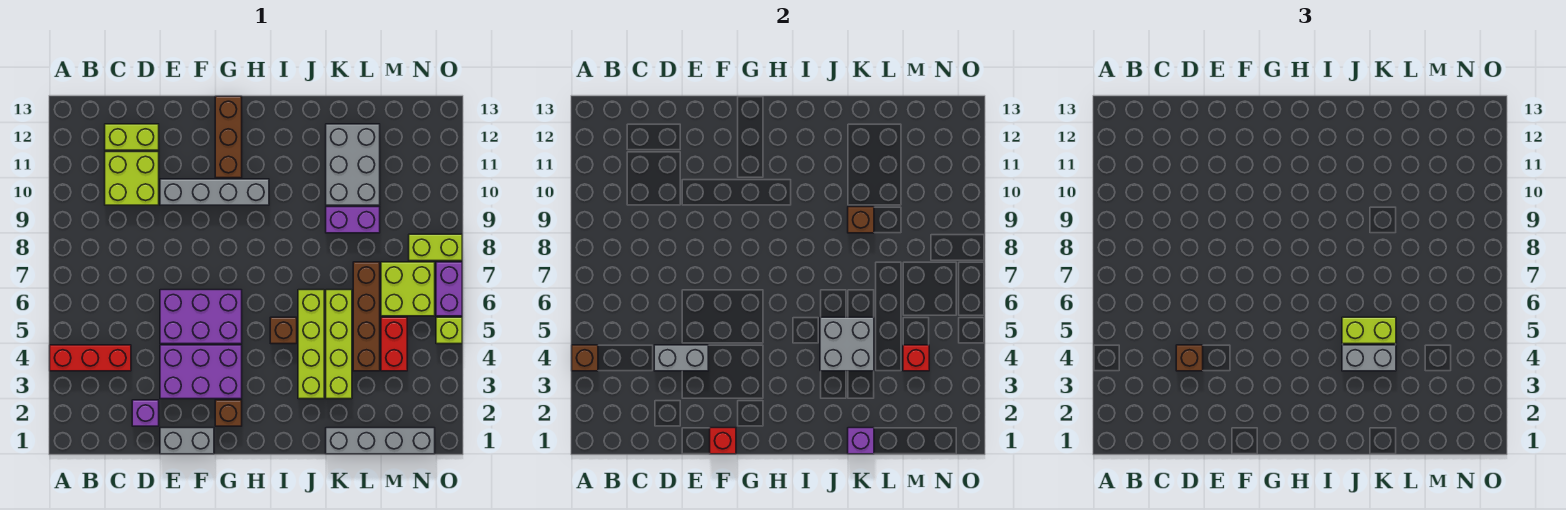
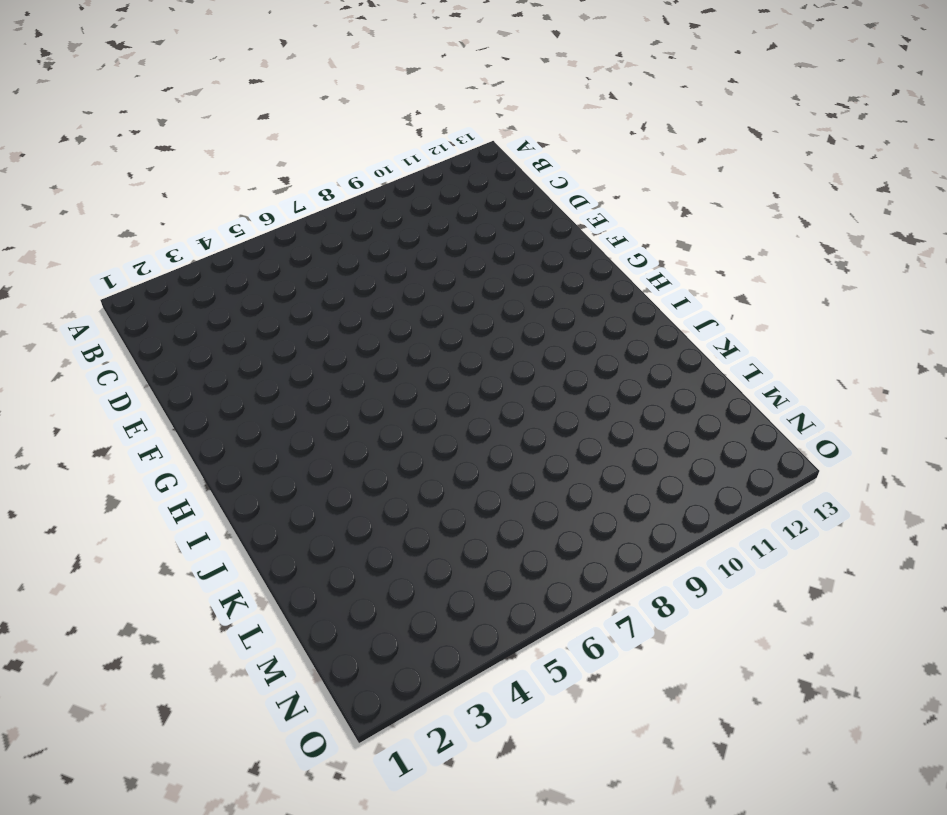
none -> red 1x3 brick [50,345,131,371]
none -> lime 2x2 brick [105,152,159,205]
none -> lime 1x2 brick [105,124,159,150]
none -> purple 1x1 brick [132,400,159,426]

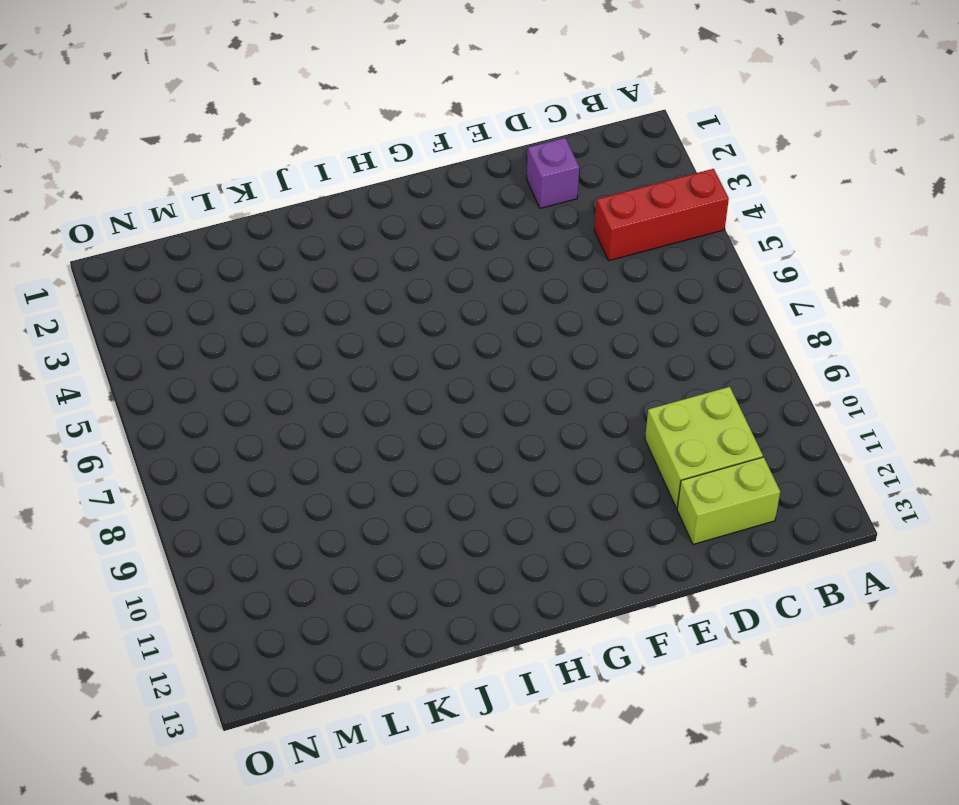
none -> grey 1x2 brick [160,428,214,454]
none -> purple 2x3 brick [160,345,242,399]
none -> purple 2x3 brick [160,290,242,344]
none -> grey 1x4 brick [160,179,269,205]

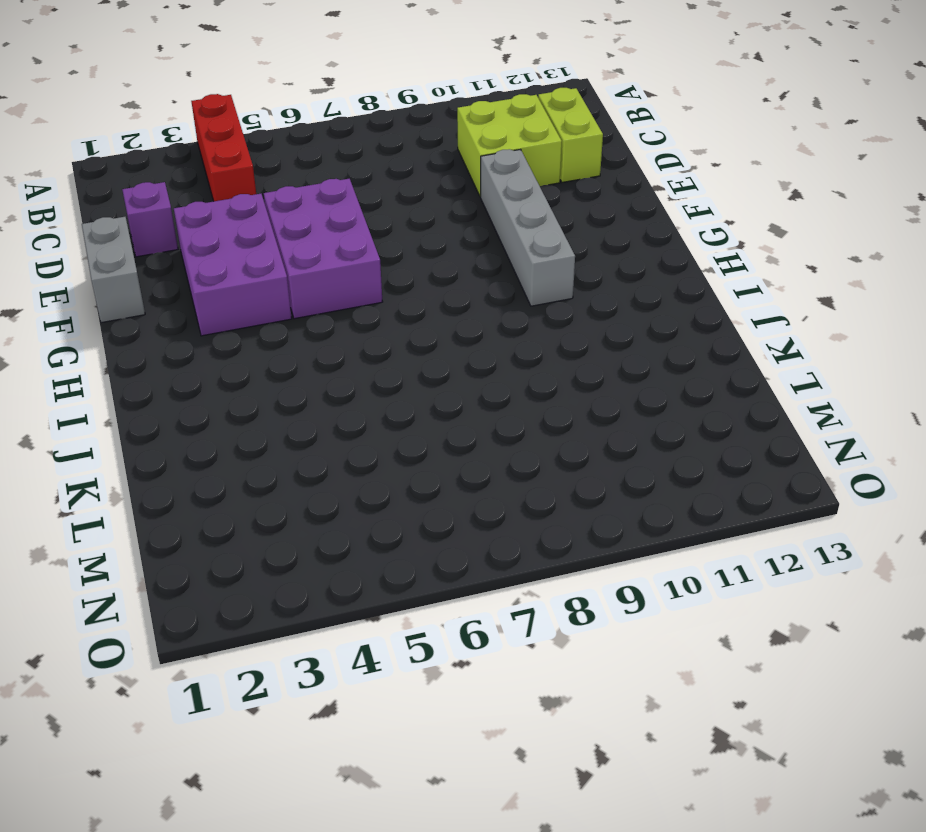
none -> brown 1x1 brick [215,400,242,426]
none -> brown 1x3 brick [215,96,242,178]
none -> brown 1x1 brick [270,317,297,344]
none -> lime 1x4 brick [298,290,324,399]

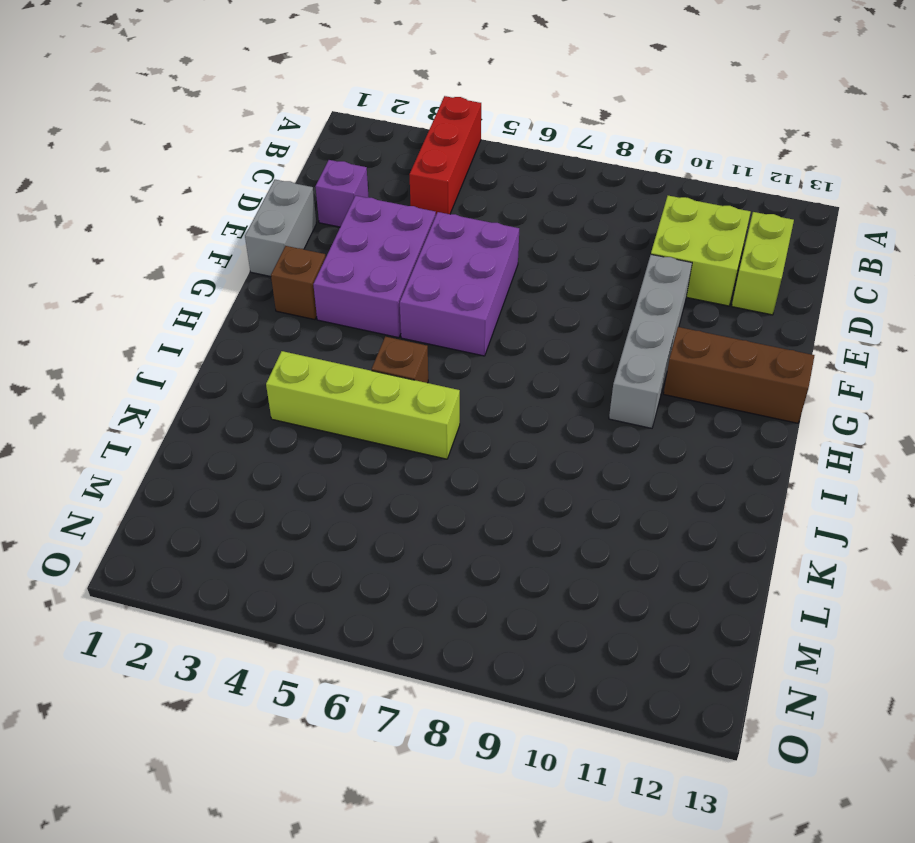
none -> grey 1x4 brick [326,428,435,454]
none -> lime 1x4 brick [326,290,352,399]
none -> purple 1x2 brick [326,207,380,233]
none -> grey 2x3 brick [326,124,380,205]

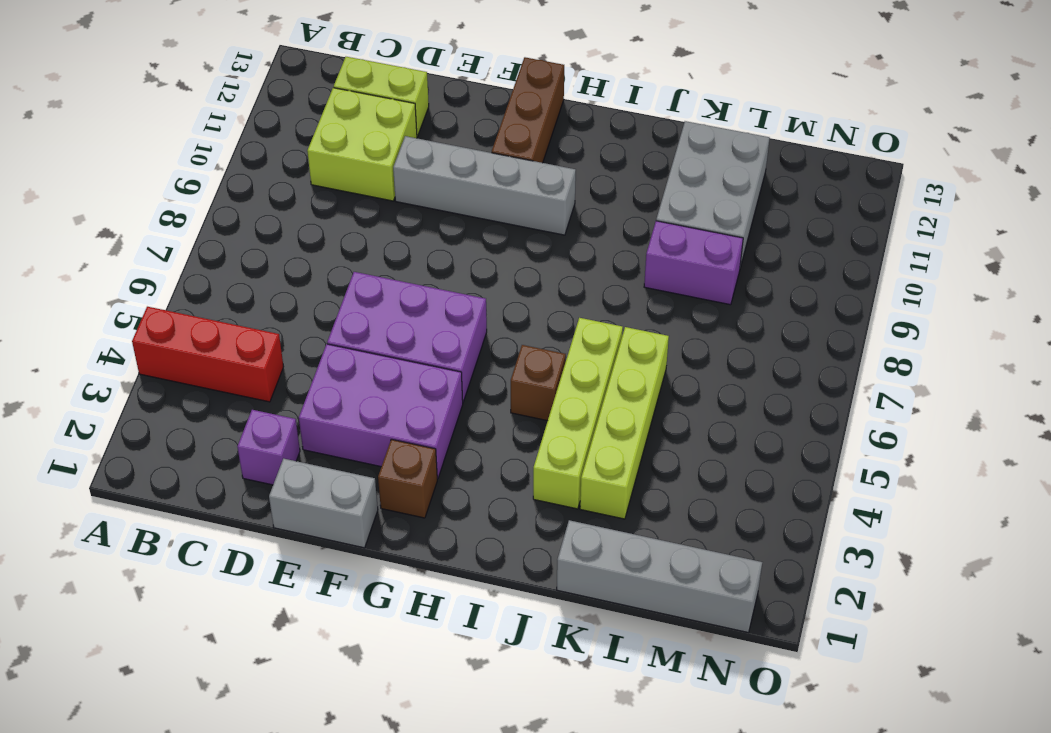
none -> brown 1x4 brick [353,262,380,371]
none -> red 1x2 brick [381,317,407,371]
none -> lime 2x2 brick [381,262,435,316]
none -> lime 1x2 brick [409,234,462,261]

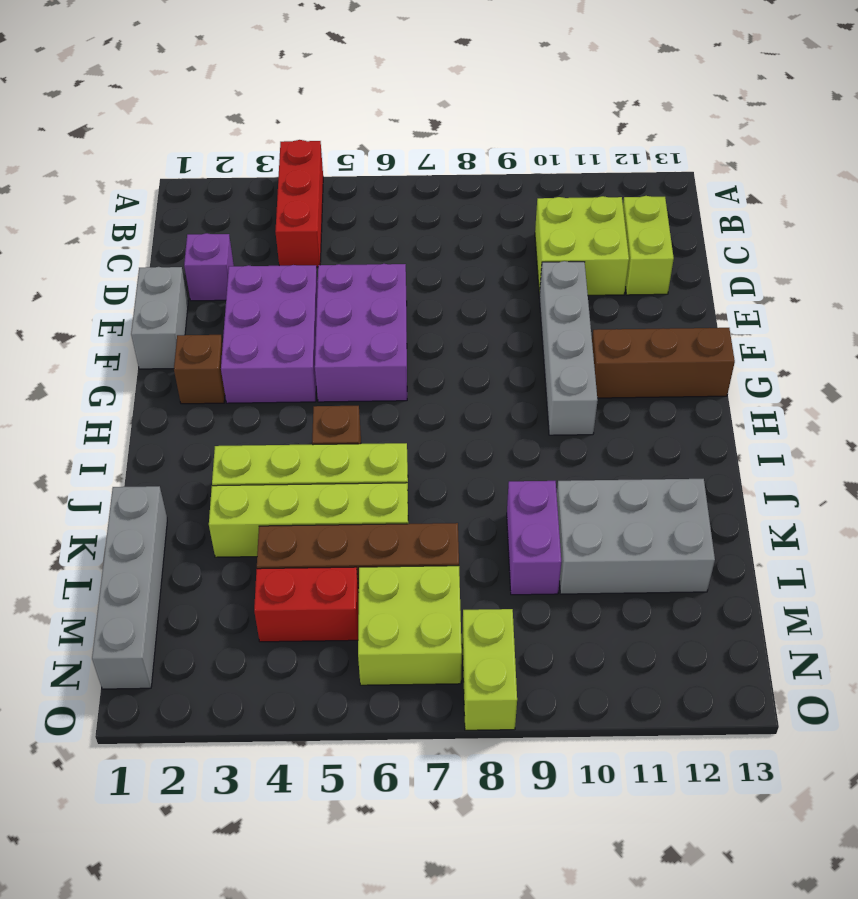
none -> lime 1x1 brick [436,317,462,344]
none -> purple 1x2 brick [436,262,462,316]
none -> brown 1x1 brick [572,345,598,371]
none -> grey 1x2 brick [654,345,708,371]

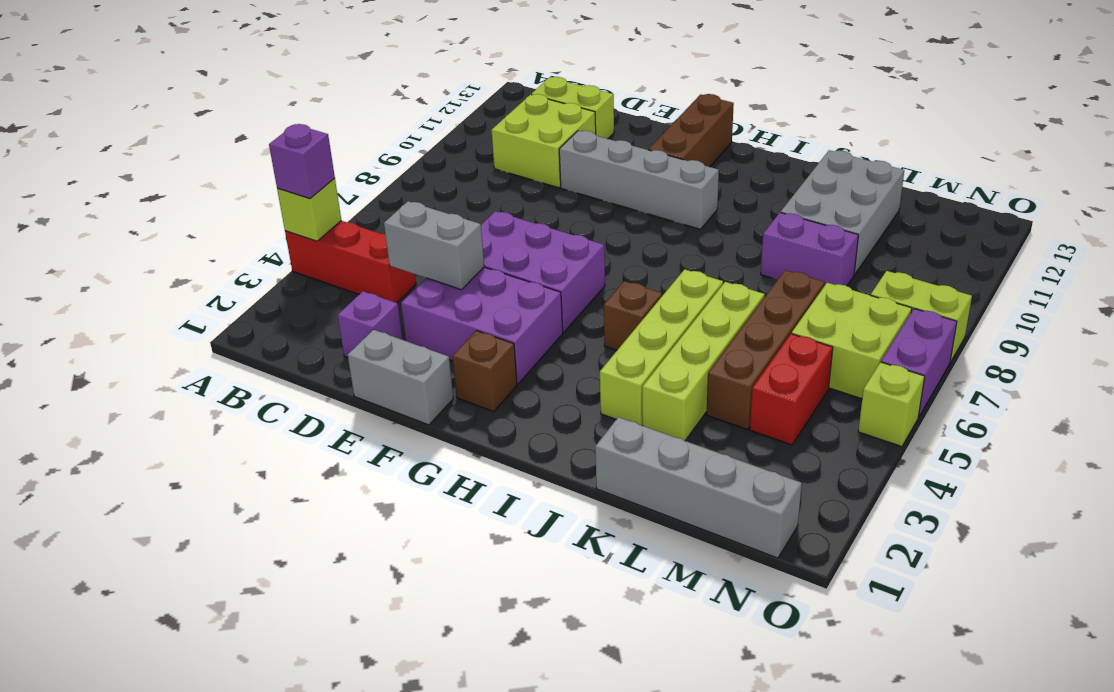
lime 1x1 brick [277,178,341,241] -> brown 1x1 brick [572,345,598,371]
purple 1x1 brick [269,124,335,199] -> purple 1x1 brick moved to [848,428,874,454]
none -> red 1x1 brick [710,428,736,454]
none -> grey 2x2 brick [820,317,874,371]
none -> brown 1x1 brick [848,207,874,233]
none -> red 1x1 brick [903,345,929,371]

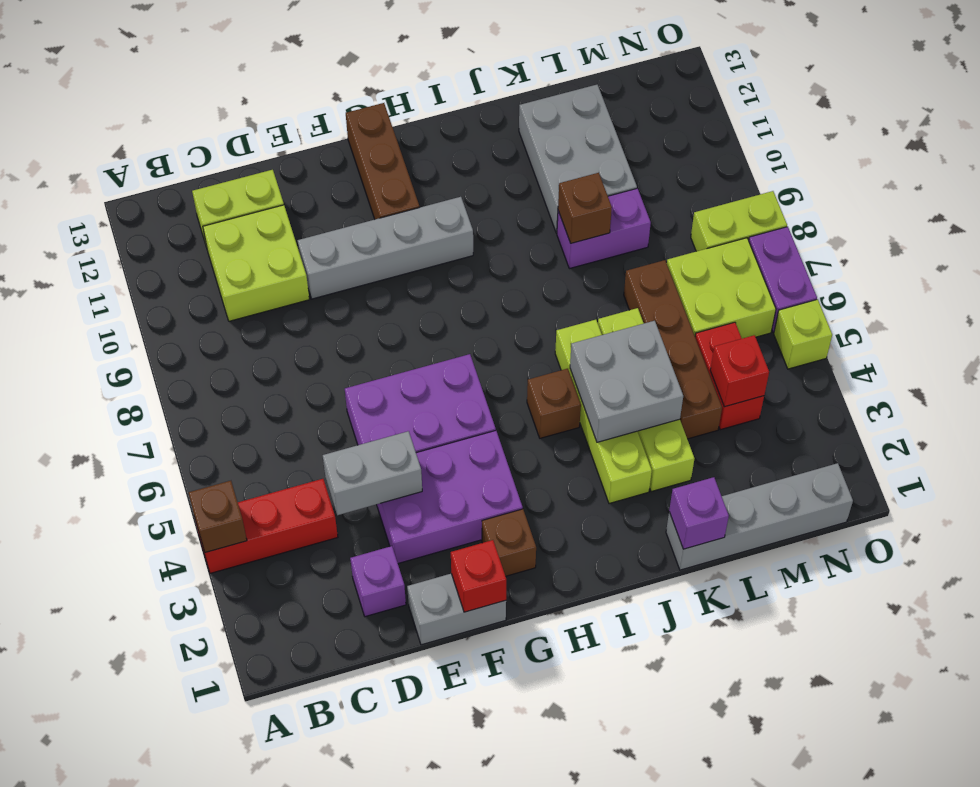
none -> brown 1x1 brick [1176,345,1203,371]
none -> grey 1x2 brick [1342,345,1396,371]
none -> lime 1x2 brick [1342,317,1396,344]

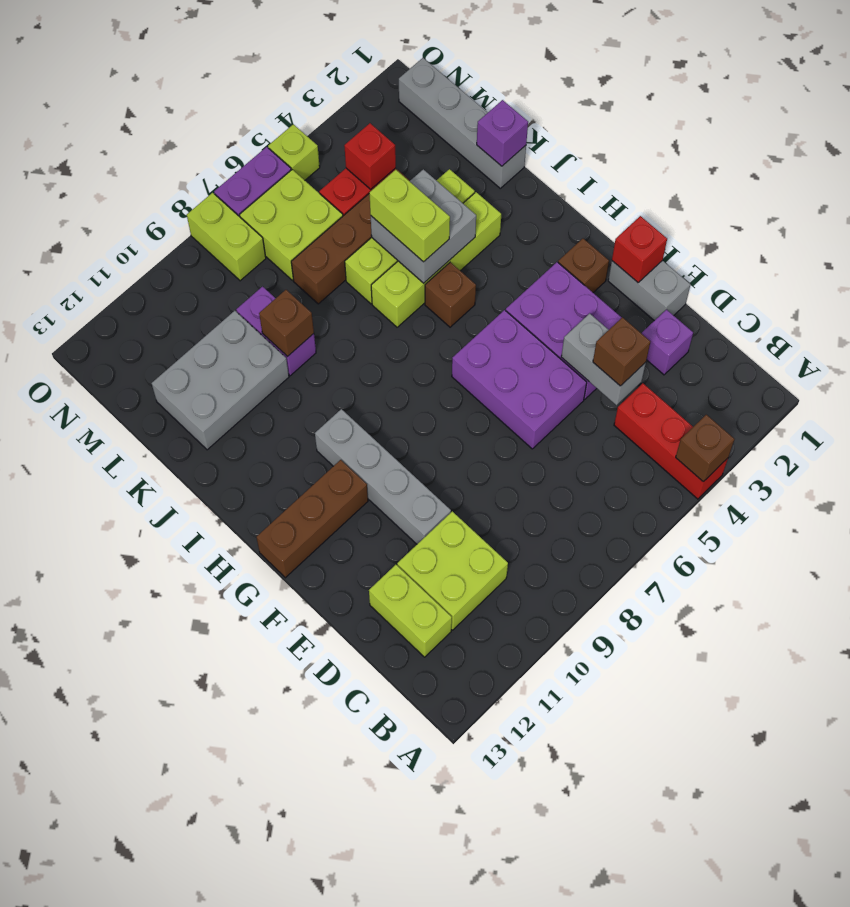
none -> grey 1x2 brick [1342,345,1396,371]

